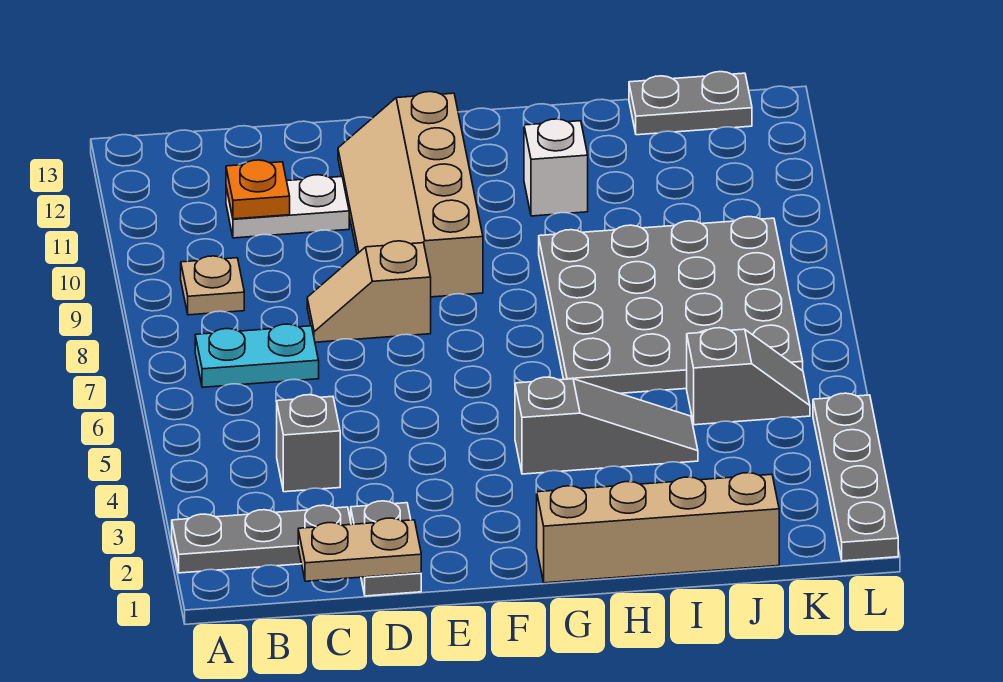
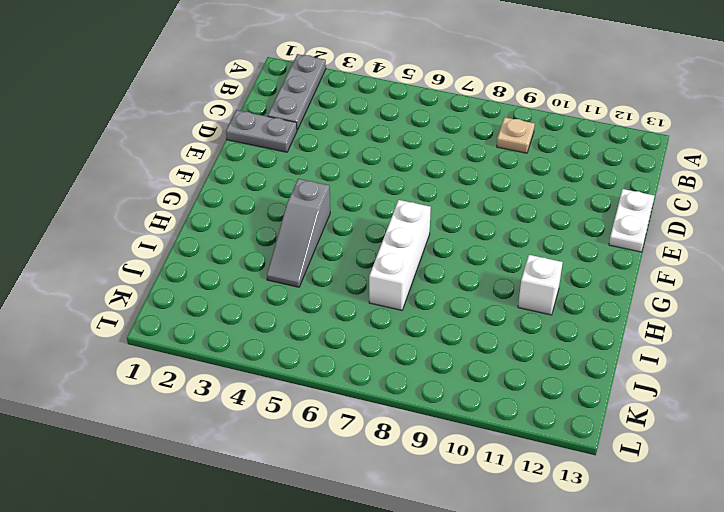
white 1x2 plate [609,189,654,252] -> white 1x2 plate moved to [226,175,349,238]
white 1x3 brick [369,200,431,310] -> grey 4x4 plate [539,217,803,393]
none -> cyan 1x2 plate [195,324,319,387]
none -> grey 1x1 brick [277,395,340,492]
none -> tan 1x2 slope [307,241,431,342]

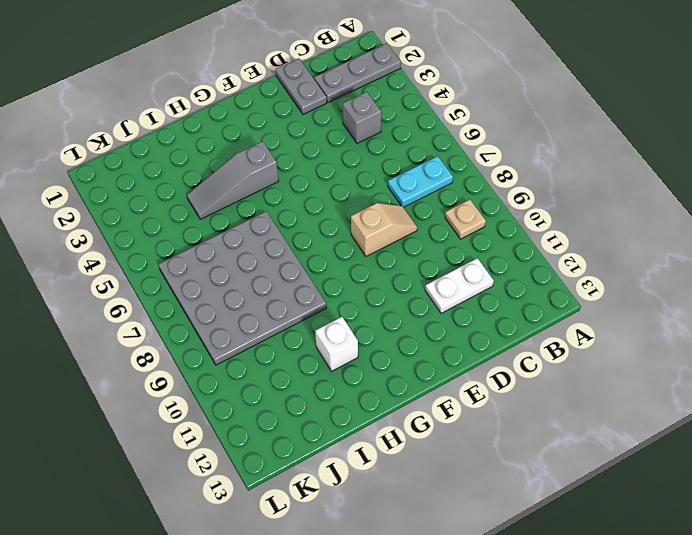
none -> tan 2x4 slope [338,92,483,297]
none -> tan 1x4 brick [537,473,779,583]
none -> grey 1x2 slope [687,328,810,425]

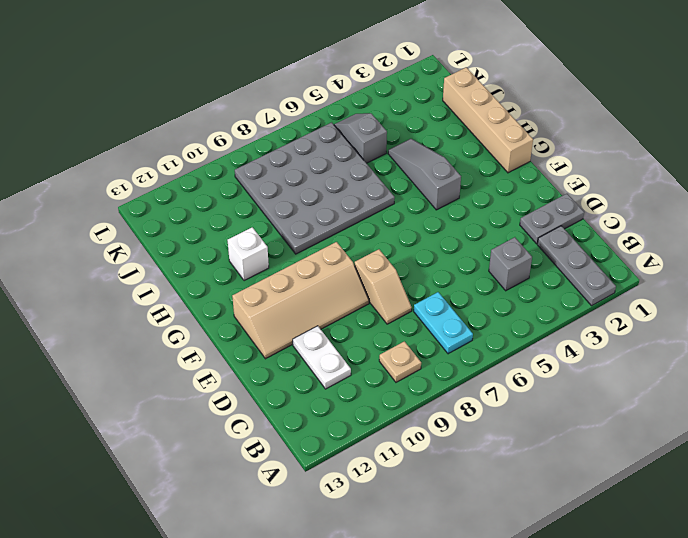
none -> grey 1x2 plate [629,72,752,135]
none -> grey 1x4 plate [813,393,898,561]
none -> tan 1x2 plate [298,518,421,581]

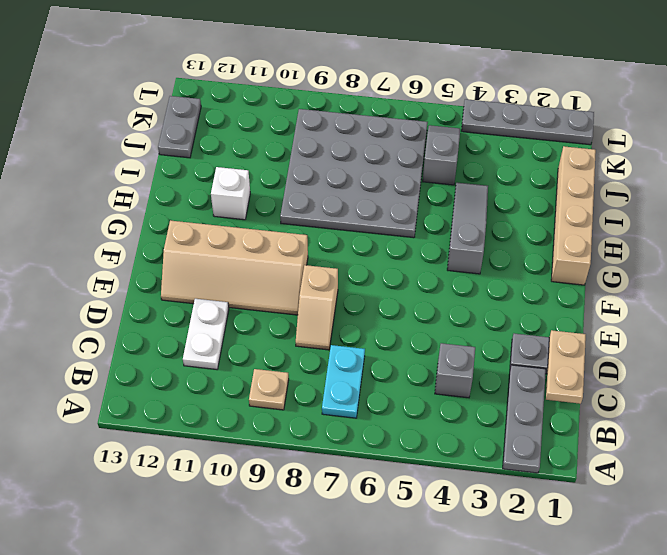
none -> orange 1x1 plate [226,160,290,219]

